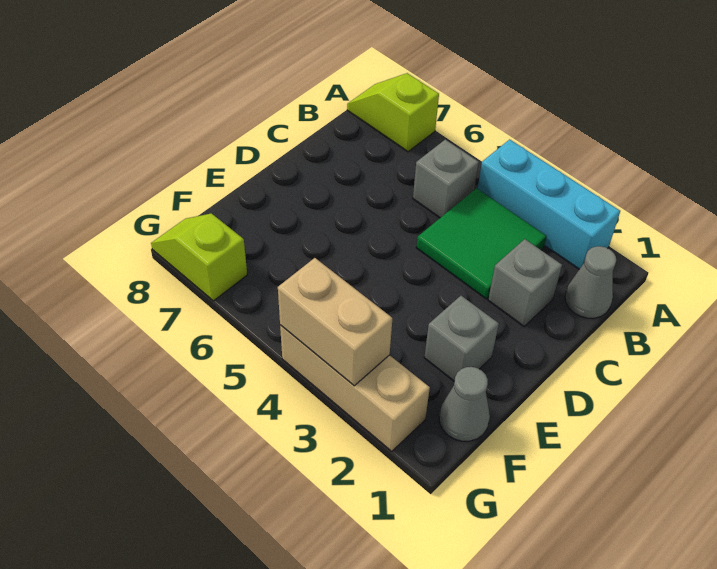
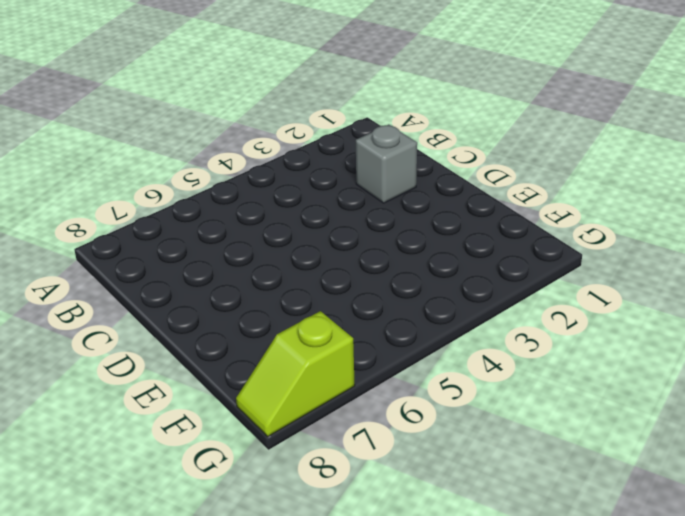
none -> cyan 1x3 brick [478,139,620,269]
none -> lime 1x2 slope [347,73,439,152]

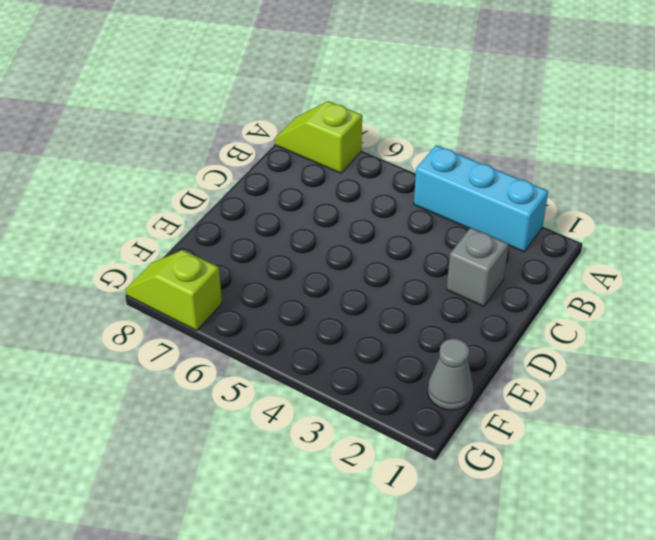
none -> grey 1x1 cone [565,246,616,318]
none -> green 2x2 tile [416,188,547,299]

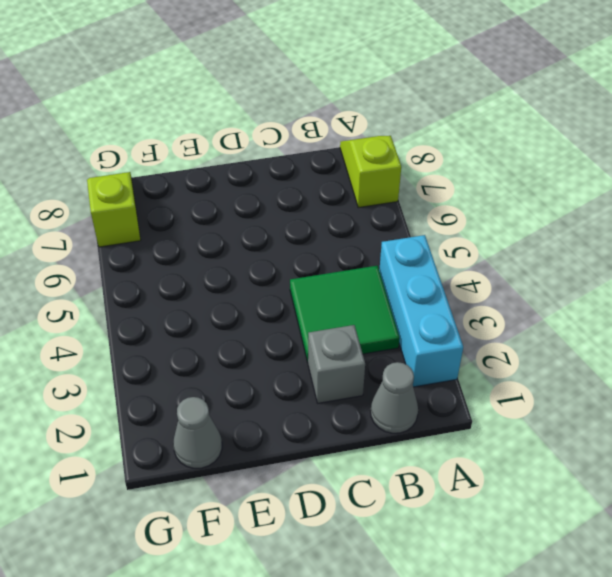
none -> grey 1x1 brick [413,139,479,218]
none -> grey 1x1 brick [424,296,499,381]

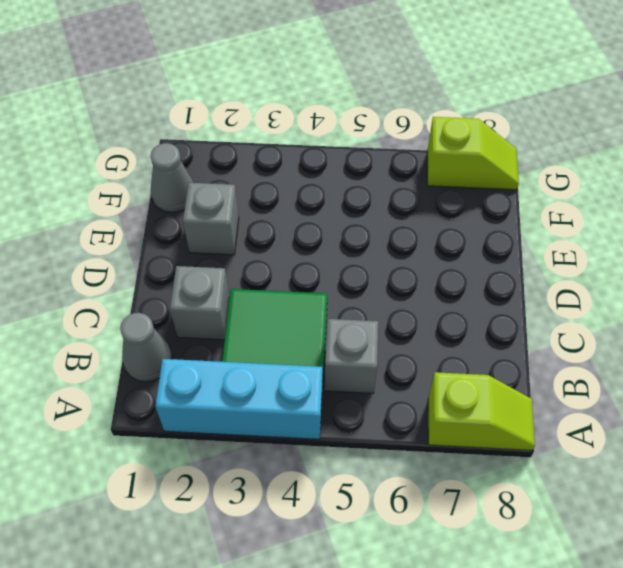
none -> tan 1x3 brick [280,325,430,451]
none -> tan 1x2 brick [278,258,392,386]

